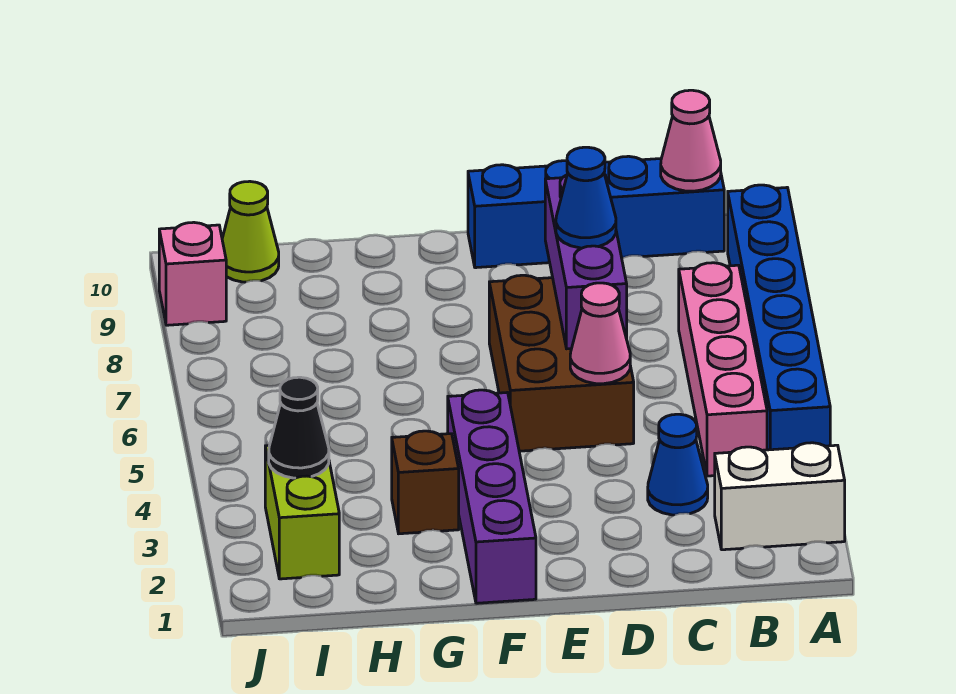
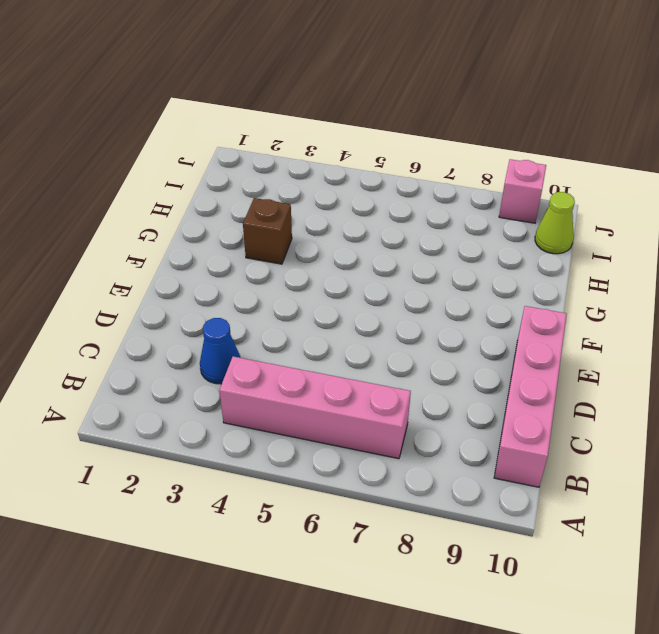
pink 1x4 brick [494,306,567,487] -> blue 1x4 brick [468,156,724,268]
none -> white 1x2 brick [715,443,845,550]
none -> blue 1x6 brick [728,185,830,450]
none -> brown 2x3 brick [489,275,634,451]

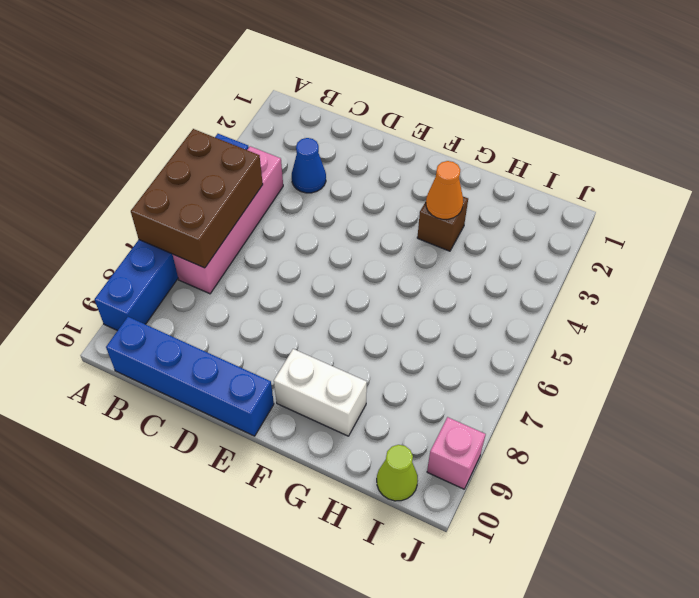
brown 2x3 brick [131,129,263,268] -> brown 2x3 brick moved to [489,275,634,451]
white 1x2 brick [274,349,367,436] -> white 1x2 brick moved to [715,443,845,550]
orange 1x1 cone [426,161,463,219] -> none
none -> purple 1x4 brick [448,390,536,603]
none -> lime 1x2 brick [265,446,339,579]
none -> pink 1x1 cone [661,90,721,191]

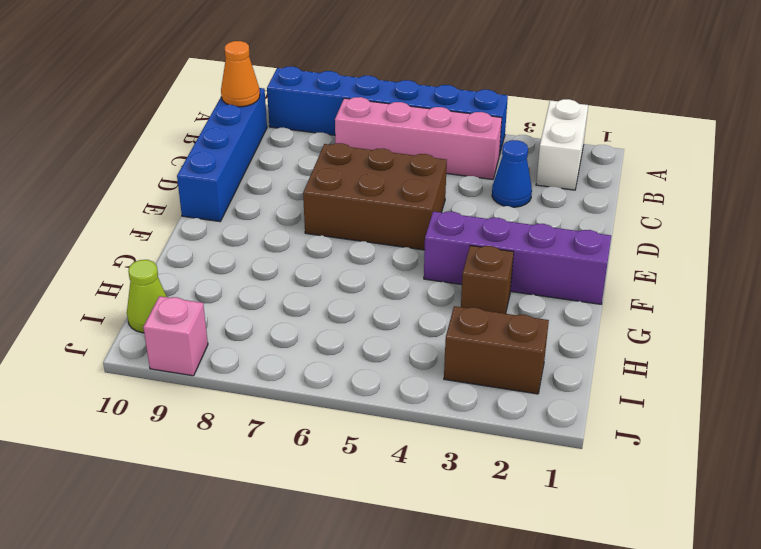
orange 1x1 cone [221,41,260,107] -> pink 1x1 cone [661,90,721,191]
brown 1x2 brick [444,306,549,394] -> lime 1x2 brick [265,446,339,579]
none -> pink 1x1 cone [570,283,630,384]
none -> purple 1x3 brick [545,175,627,349]
none -> black 1x1 cone [269,377,329,478]

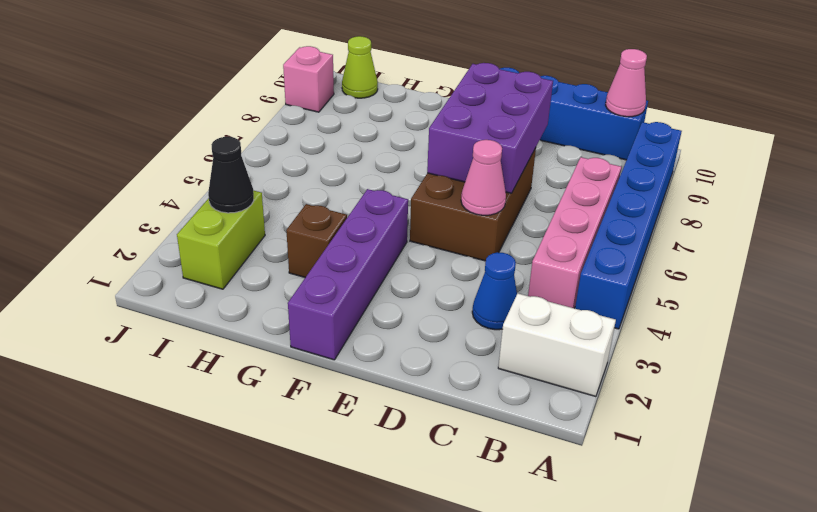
purple 2x3 brick [427,63,553,193] -> purple 1x3 brick [545,175,627,349]
none -> blue 1x1 cone [556,147,616,248]

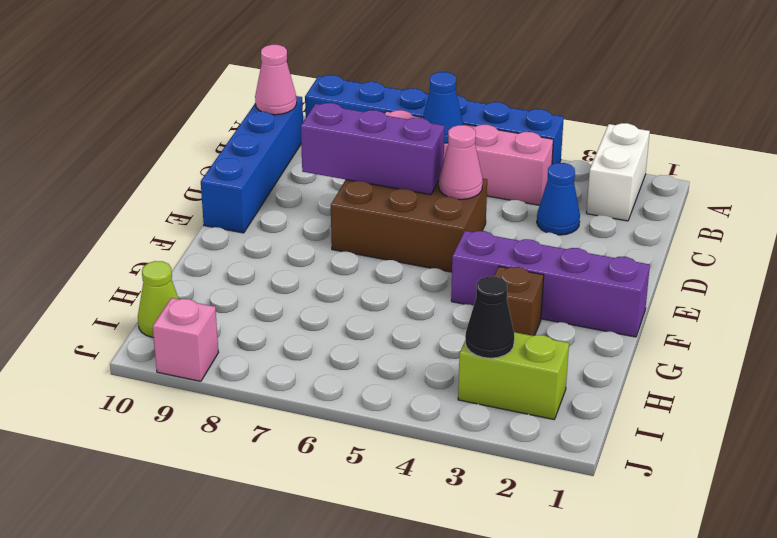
blue 1x1 cone [423,72,463,143] -> blue 1x1 cone moved to [556,147,616,248]

